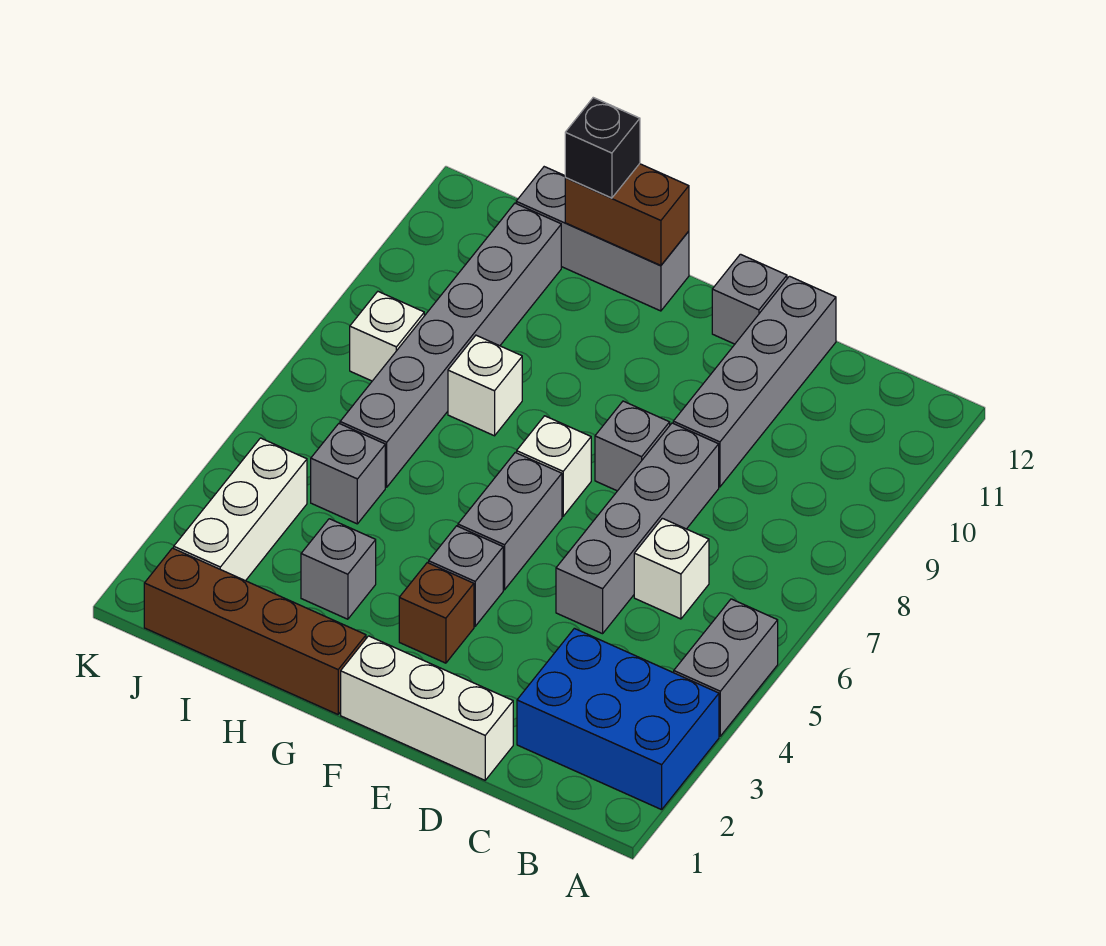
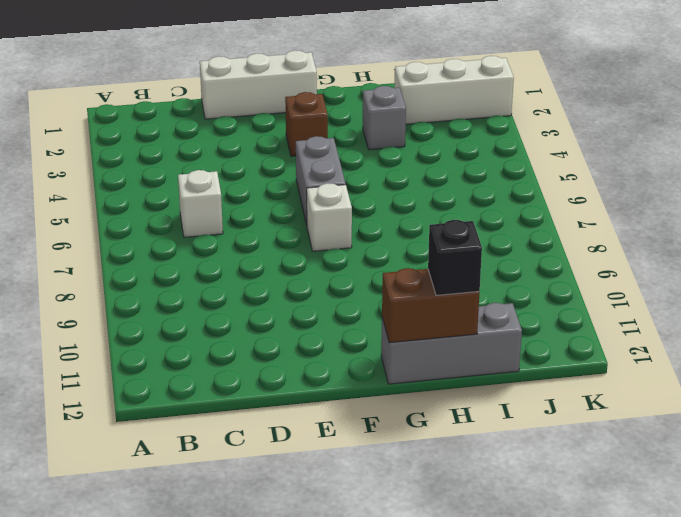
white 1x3 brick [394,56,514,124] -> white 1x3 brick turned to [174,438,307,581]
none -> blue 2x3 brick [517,628,719,810]
none -> grey 1x2 brick [674,599,778,736]
none -> grey 1x4 brick [556,423,719,634]

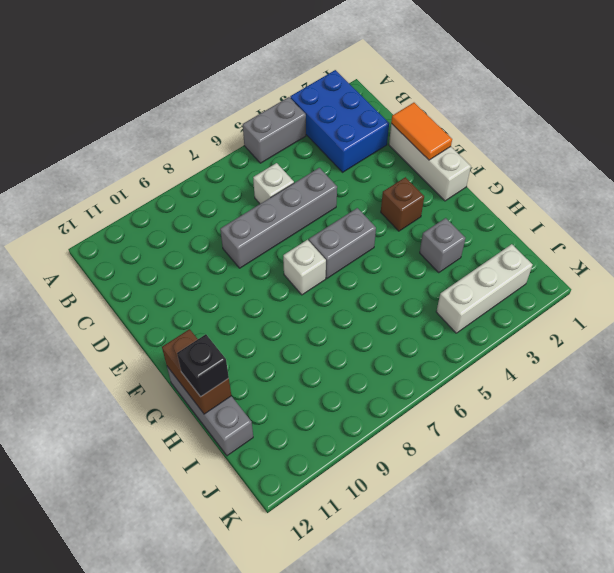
orange 1x2 tile [391,103,452,160] -> none
none -> grey 1x4 brick [673,276,836,487]
none -> grey 1x1 brick [595,401,670,491]
none -> grey 1x1 brick [712,254,787,344]

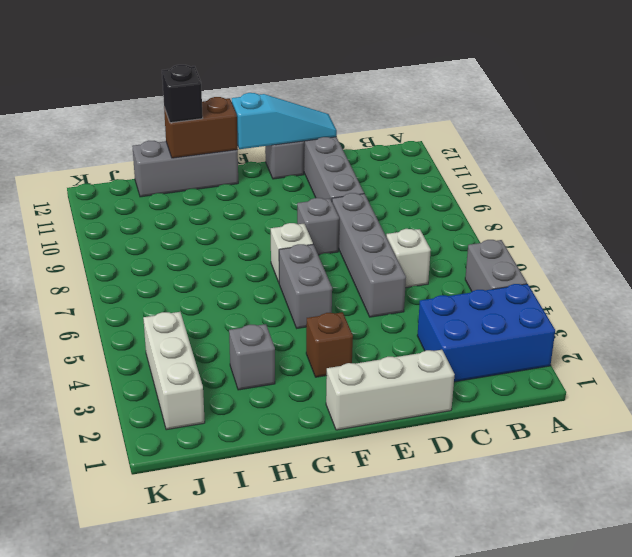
cyan 1x3 slope [232,93,337,149] -> none
none -> grey 1x1 brick [429,526,503,626]
none -> brown 1x4 brick [144,548,366,714]
none -> white 1x1 brick [448,335,522,436]

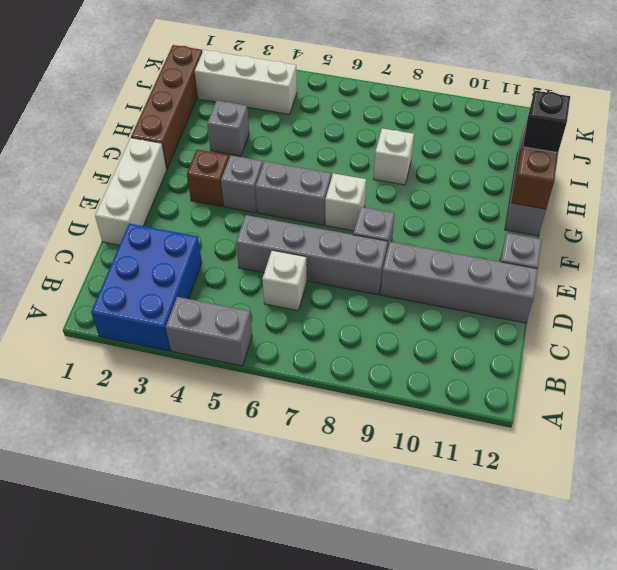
none -> grey 1x1 brick [311,424,385,524]
none -> grey 1x6 brick [340,203,561,487]
none -> white 1x1 brick [350,292,424,381]

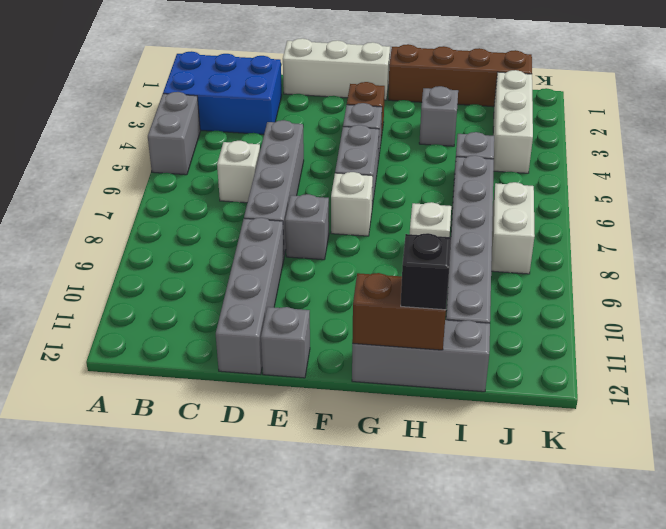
white 1x2 brick [491,182,535,274] -> white 1x1 brick [350,292,424,381]

